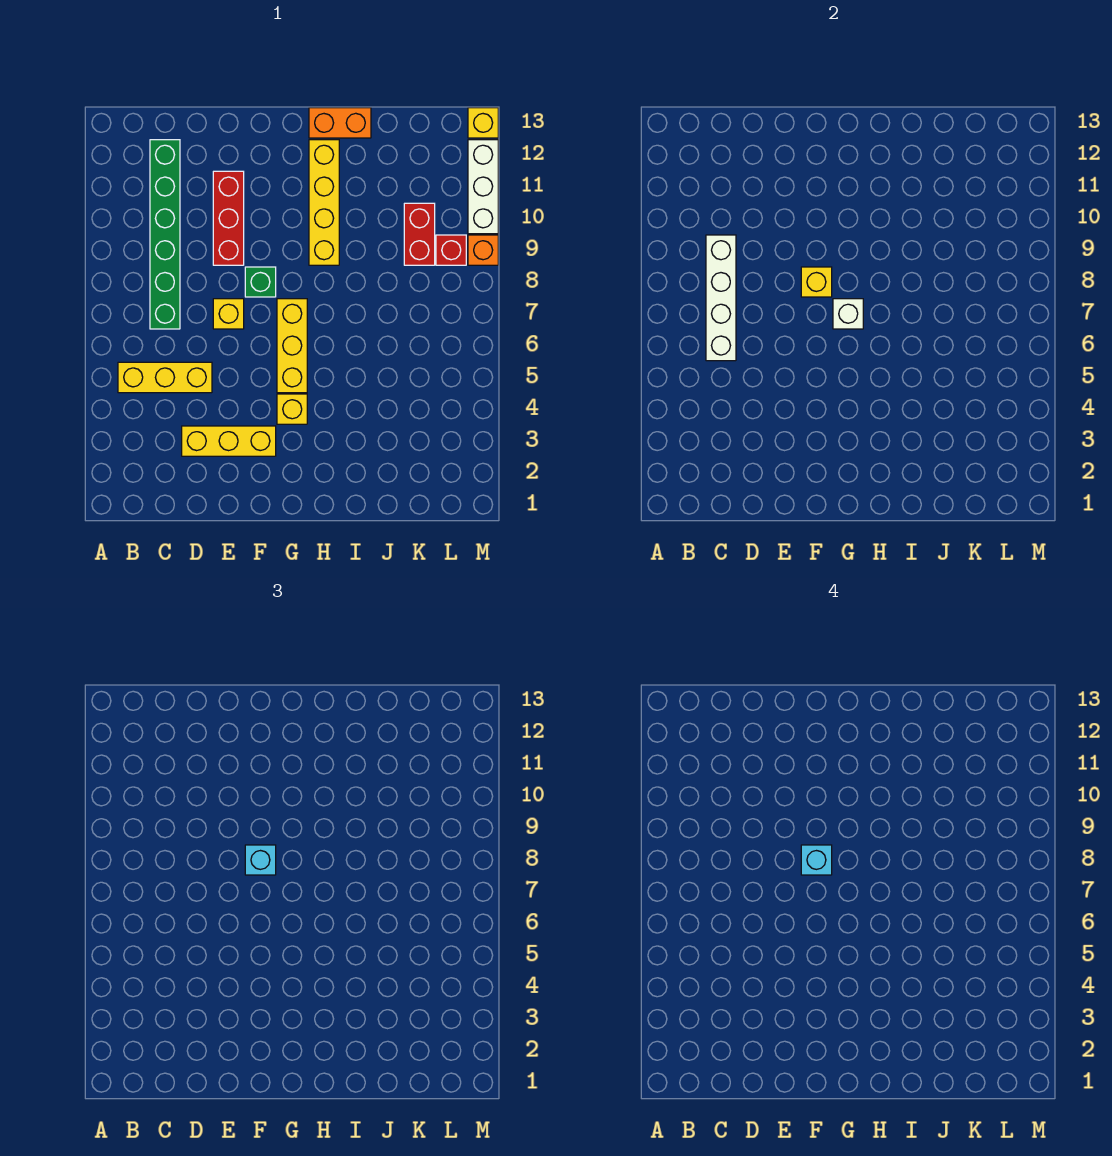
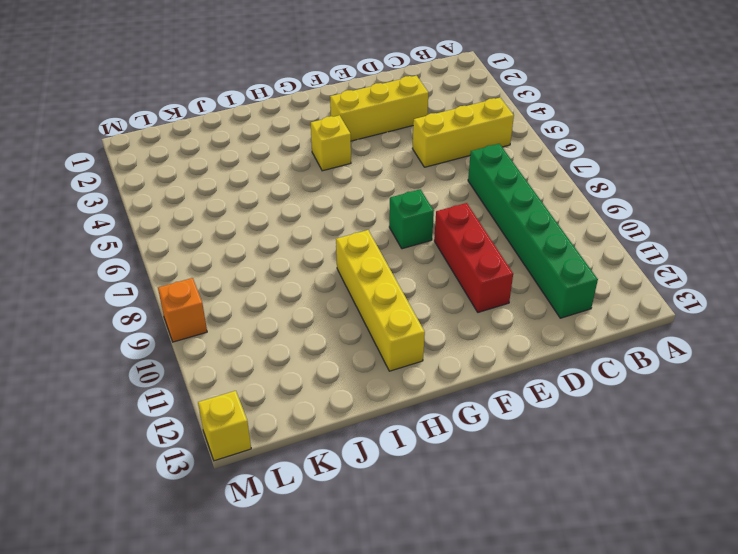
none -> yellow 1x1 brick [213,299,244,329]
none -> yellow 1x3 brick [277,299,307,393]
none -> orange 1x2 brick [309,108,371,138]

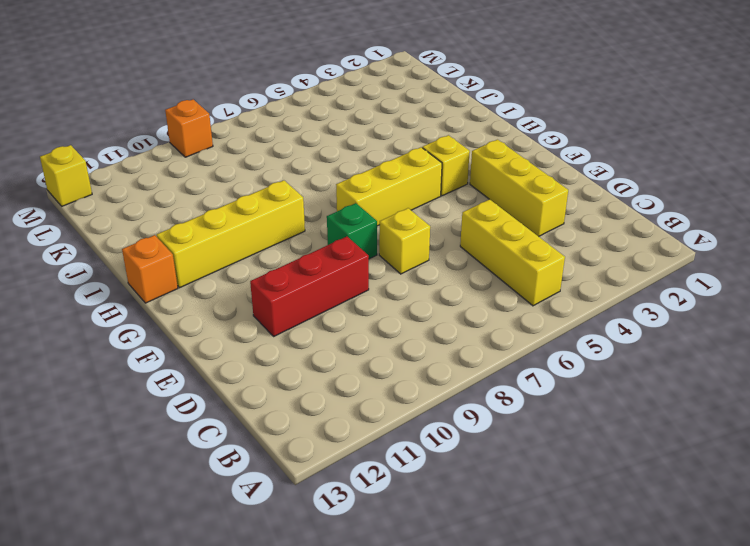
orange 1x1 brick [122,235,178,303] -> orange 1x2 brick [309,108,371,138]
none -> green 1x6 brick [150,140,180,329]
none -> red 1x2 brick [404,203,435,265]
none -> red 1x1 brick [436,235,466,265]

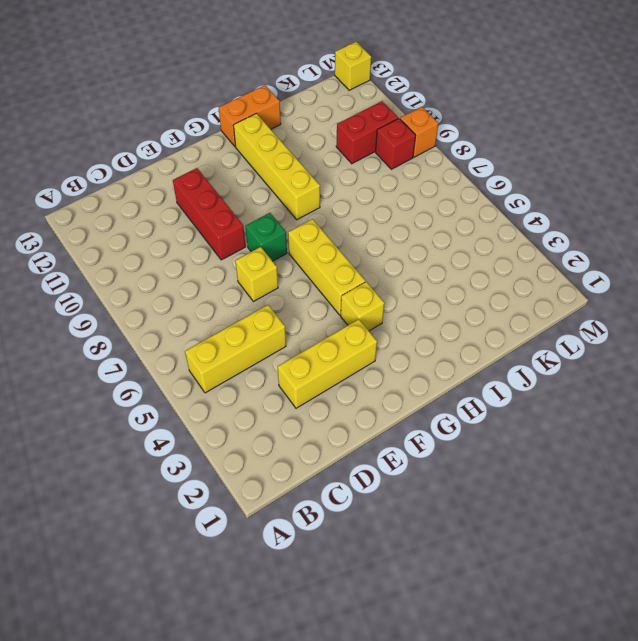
red 1x2 brick [336,101,398,164] -> red 1x2 brick turned to [404,203,435,265]
none -> green 1x6 brick [150,140,180,329]
none -> white 1x3 brick [468,140,498,234]
none -> white 1x4 brick [706,235,736,361]

